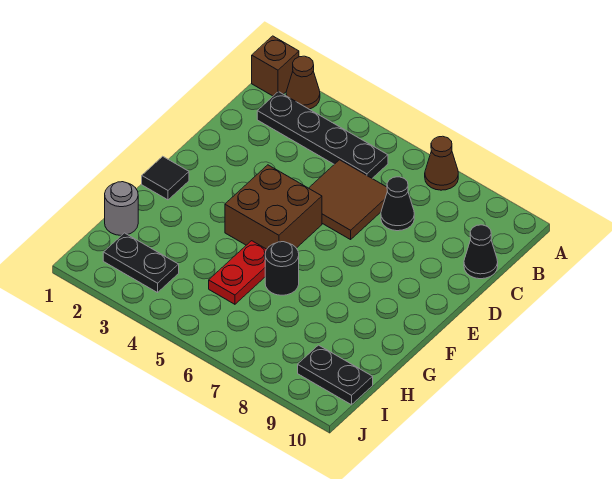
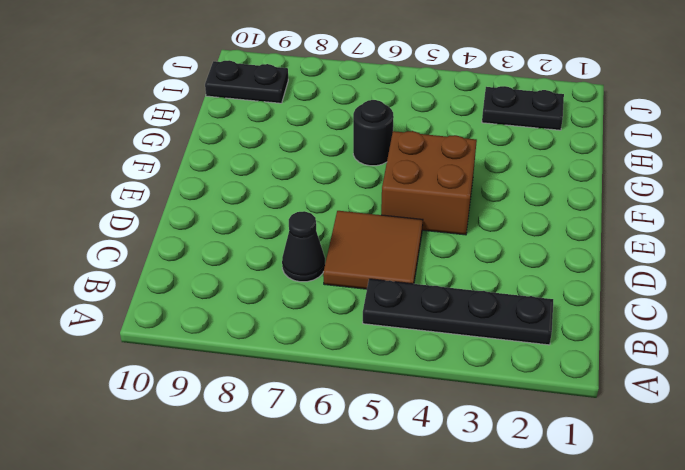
none -> brown 1x1 brick [252,36,299,96]
none -> brown 1x1 cone [286,56,320,109]
none -> brown 1x1 cone [425,136,458,190]

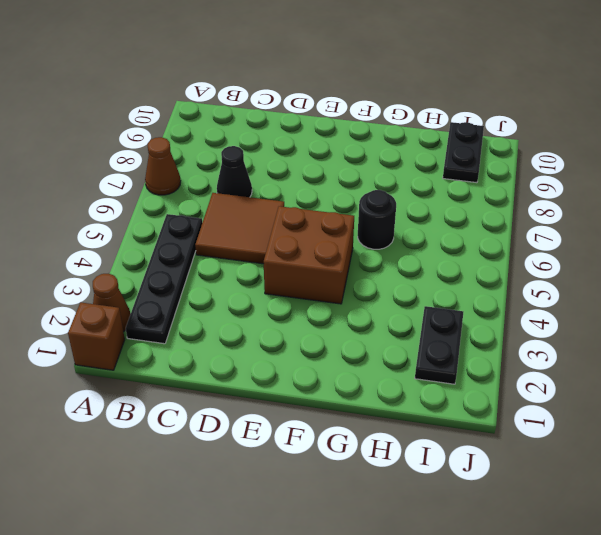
none -> black 1x1 cone [464,225,498,279]
none -> black 1x1 tile [142,156,189,200]
none -> red 1x2 plate [209,241,267,304]

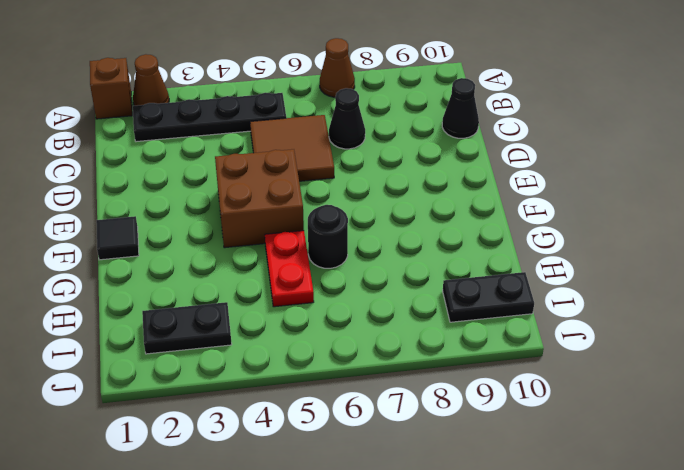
none -> grey 1x1 round brick [105,182,138,235]

